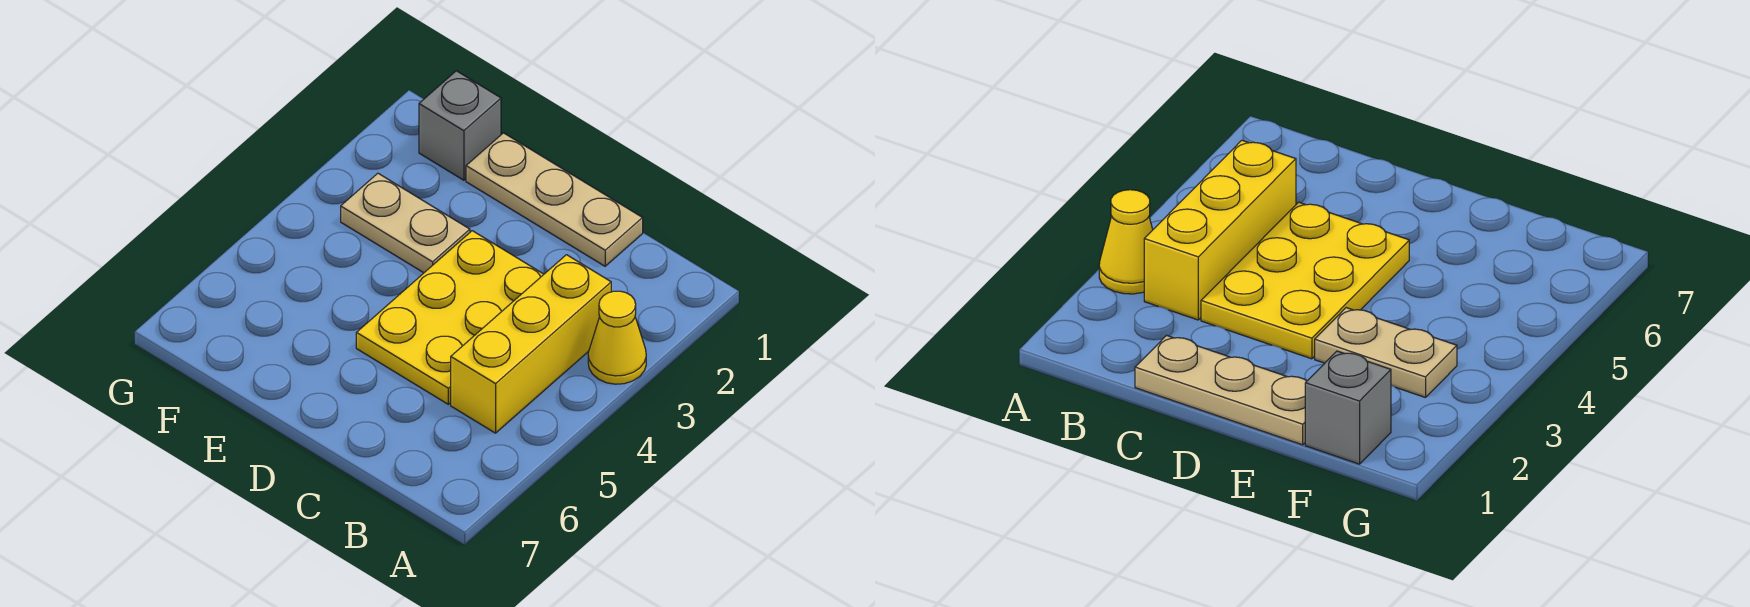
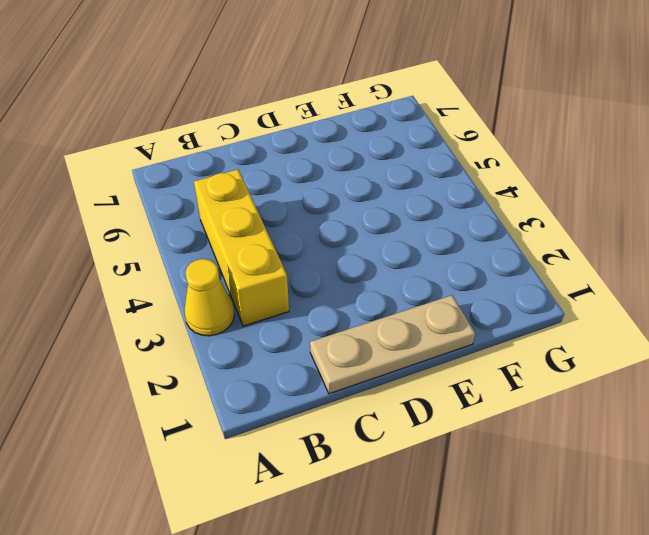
none -> yellow 2x3 plate [356,231,544,404]
none -> tan 1x2 plate [341,173,470,273]

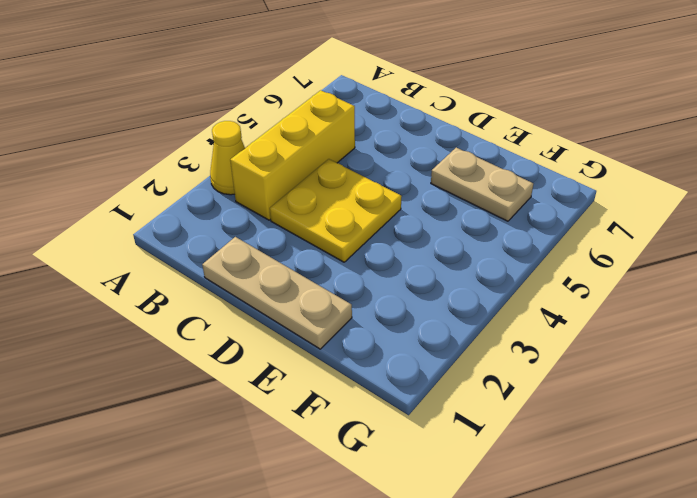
yellow 2x2 plate [270,159,402,262] -> yellow 2x3 plate [356,231,544,404]
tan 1x2 plate [431,148,533,221] -> tan 1x2 plate moved to [341,173,470,273]
none -> grey 1x1 brick [419,71,501,180]

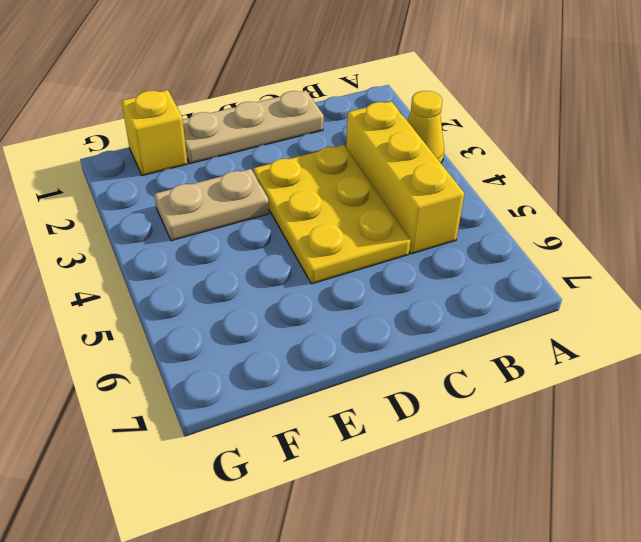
yellow 1x1 brick [122,90,187,176] -> grey 1x1 brick [419,71,501,180]

